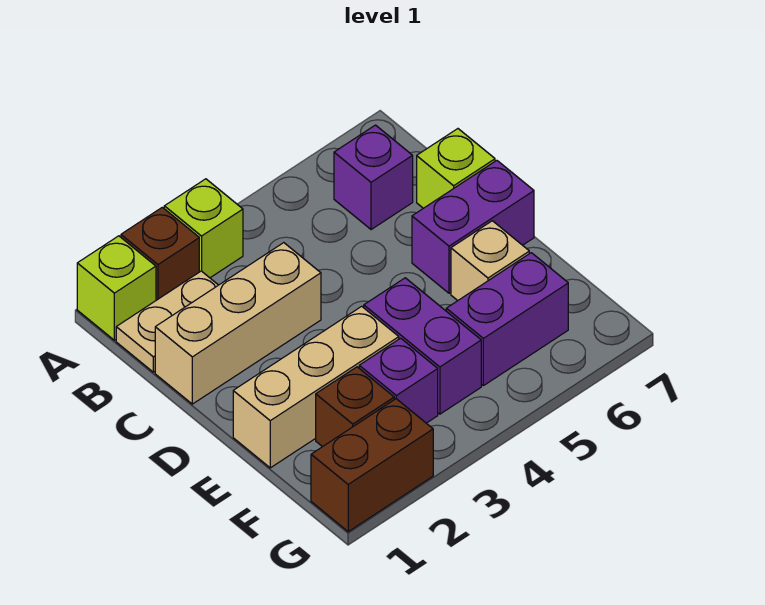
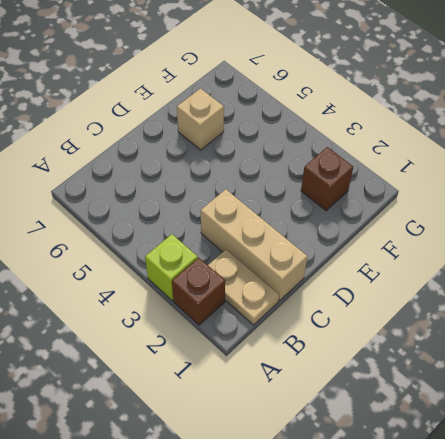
none -> lime 1x1 brick [77,236,156,340]
none -> purple 1x1 brick [334,125,413,230]
none -> lime 1x1 brick [417,129,495,208]

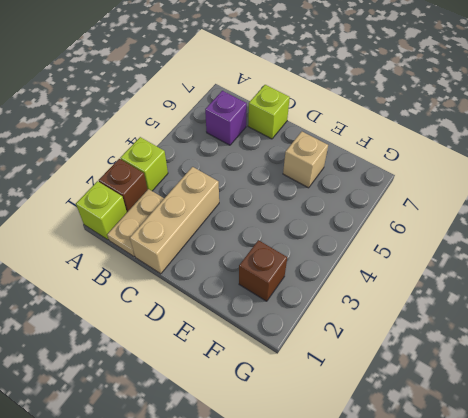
none -> purple 1x2 brick [412,161,534,293]
none -> tan 1x3 brick [233,306,399,468]
none -> purple 1x2 brick [364,278,481,414]

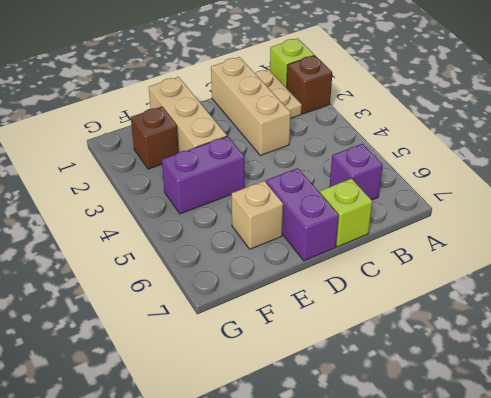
none -> lime 1x1 brick [164,179,243,278]
none -> purple 1x1 brick [359,338,438,423]
none -> purple 1x2 brick [446,253,568,386]

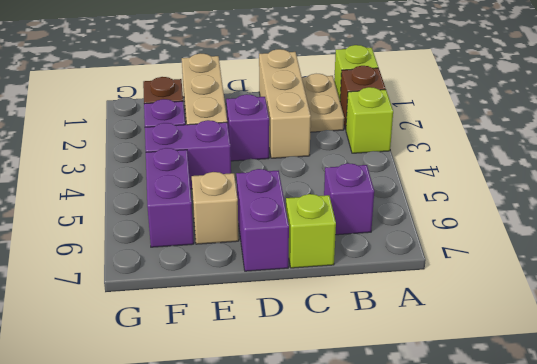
purple 1x1 brick [226,94,269,161] -> none
none -> brown 1x2 brick [311,399,433,532]

